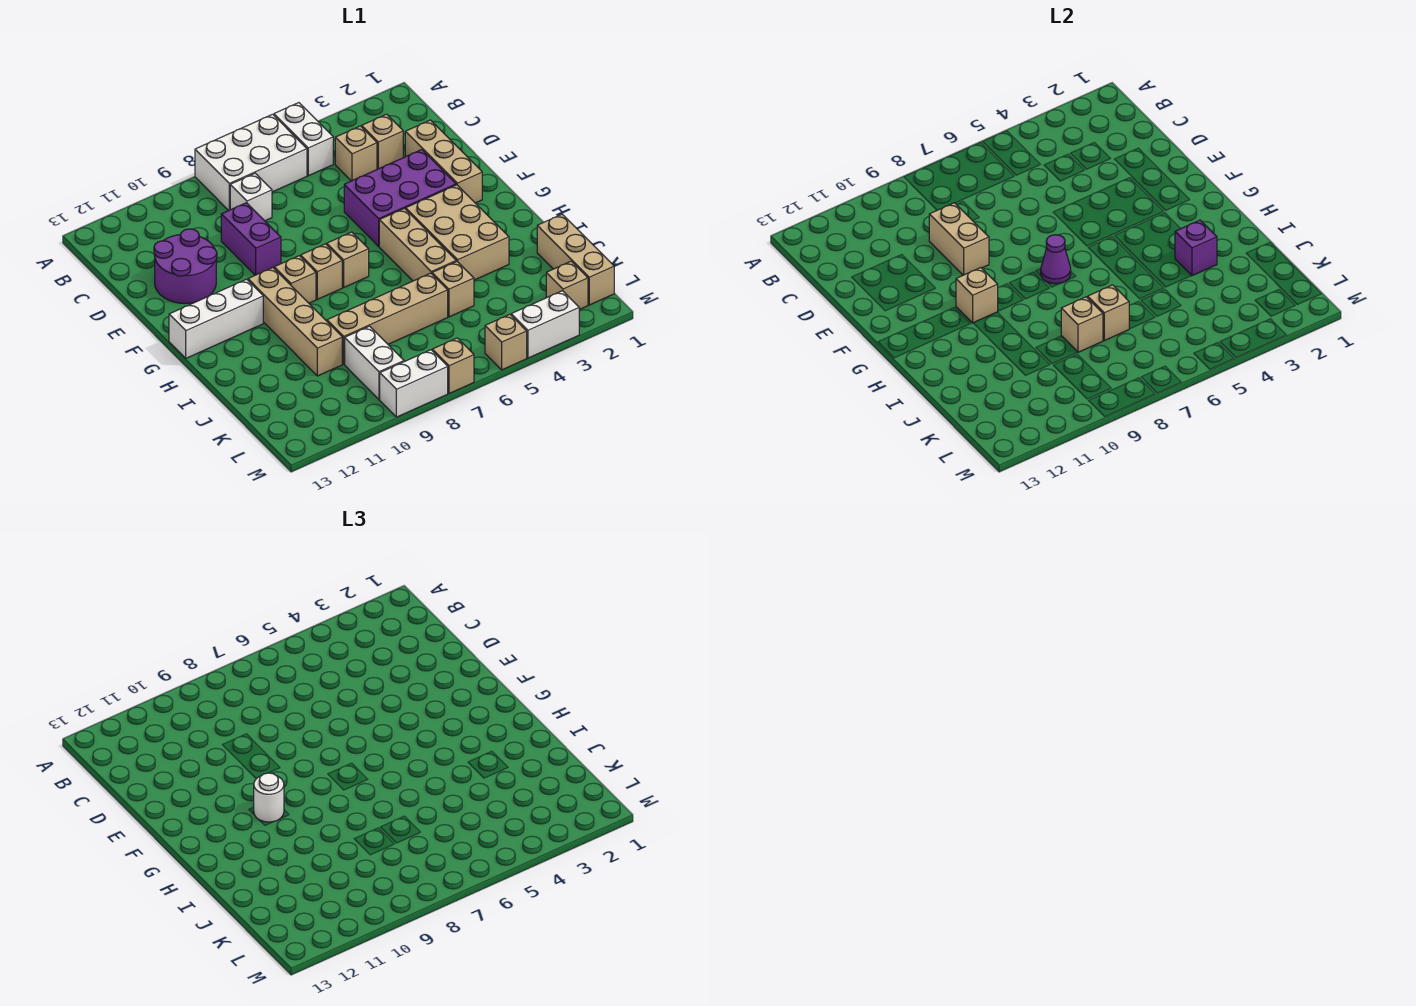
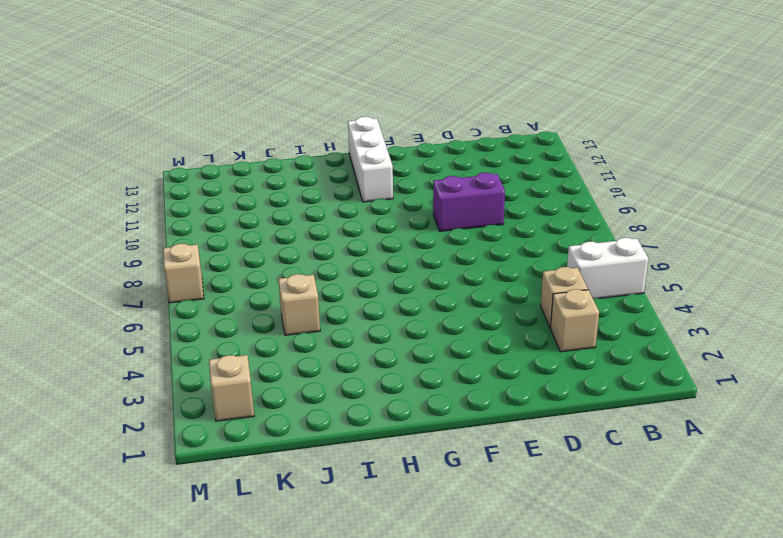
none -> white 2x3 brick [195,114,307,211]
none -> white 1x1 brick [230,173,272,221]
none -> tan 1x3 brick [405,120,482,203]
none -> purple 2x2 round brick [154,229,217,304]

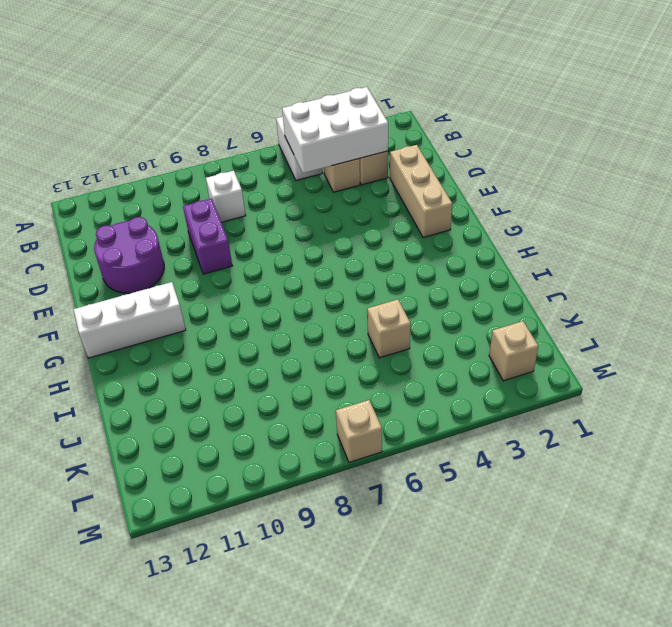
white 2x3 brick [282,87,388,173] -> white 2x3 brick moved to [195,114,307,211]
none -> purple 2x3 brick [344,150,456,246]
none -> tan 2x3 brick [406,185,509,280]
none -> tan 1x3 brick [379,208,456,281]
none -> tan 1x1 brick [327,232,369,287]

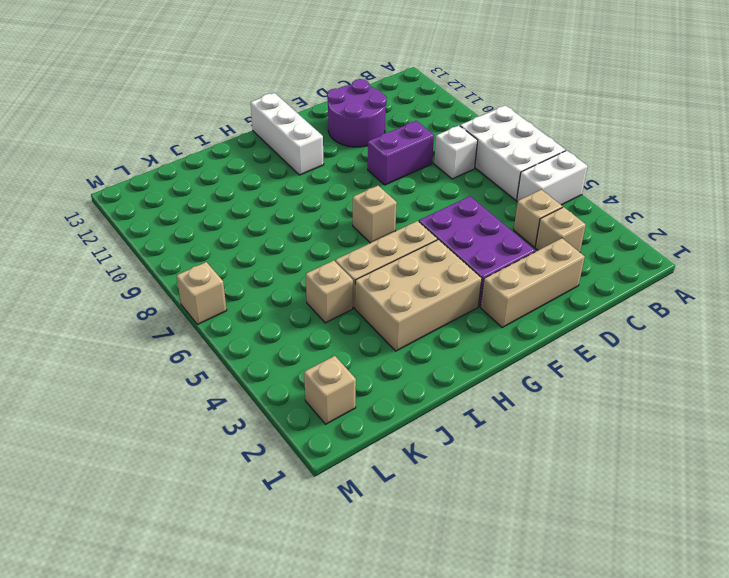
none -> tan 1x1 brick [301,244,342,299]
none -> tan 1x1 brick [274,256,316,303]
none -> tan 1x4 brick [248,268,342,376]
none -> tan 1x3 brick [537,214,614,305]

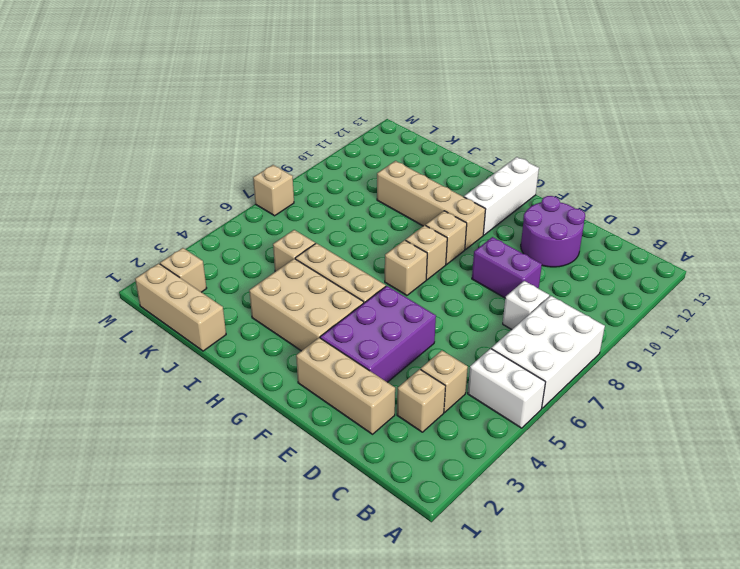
none -> tan 1x4 brick [327,273,448,364]
none -> white 1x2 brick [345,326,404,399]
none -> white 1x2 brick [511,291,579,358]
none -> tan 1x1 brick [485,314,527,370]

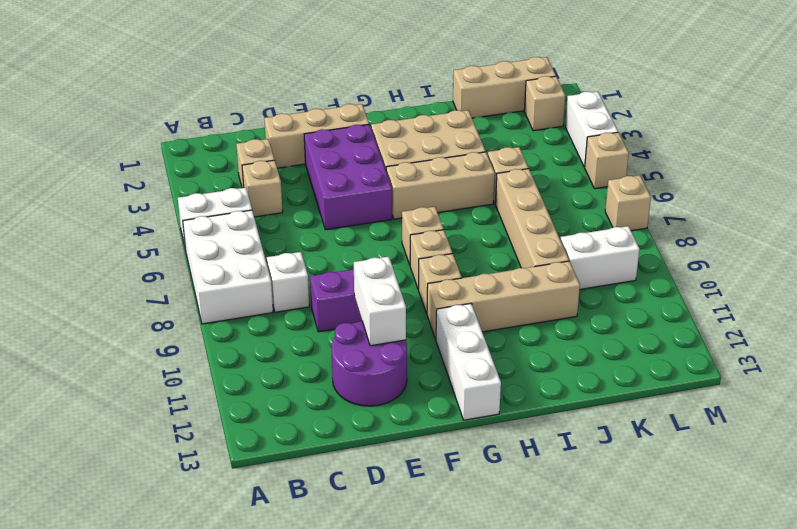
white 1x2 brick [354,257,406,346] -> white 1x2 brick moved to [380,350,448,417]
none -> tan 1x2 brick [929,203,989,275]
none -> purple 1x1 cone [1041,235,1071,284]
none -> tan 1x1 brick [956,268,998,323]
none -> purple 1x1 brick [1175,220,1217,276]

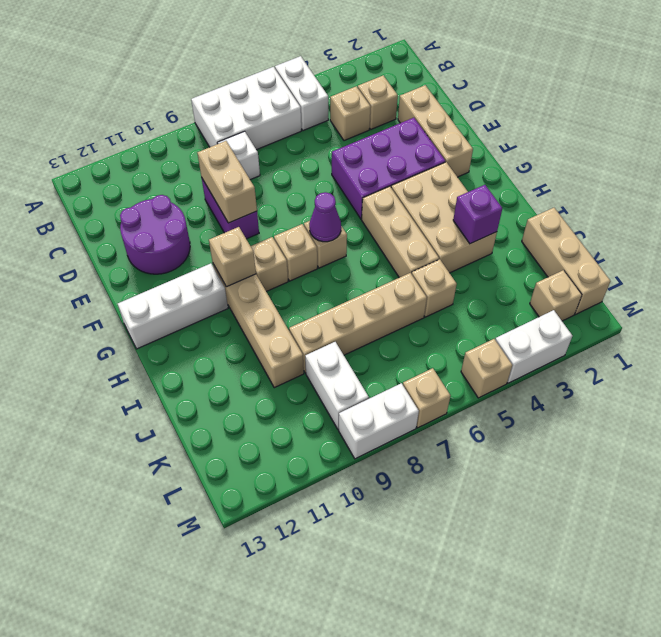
none -> tan 1x1 brick [1088,285,1129,341]
none -> tan 1x1 brick [1061,297,1103,352]
none -> white 1x1 round brick [254,773,284,822]

